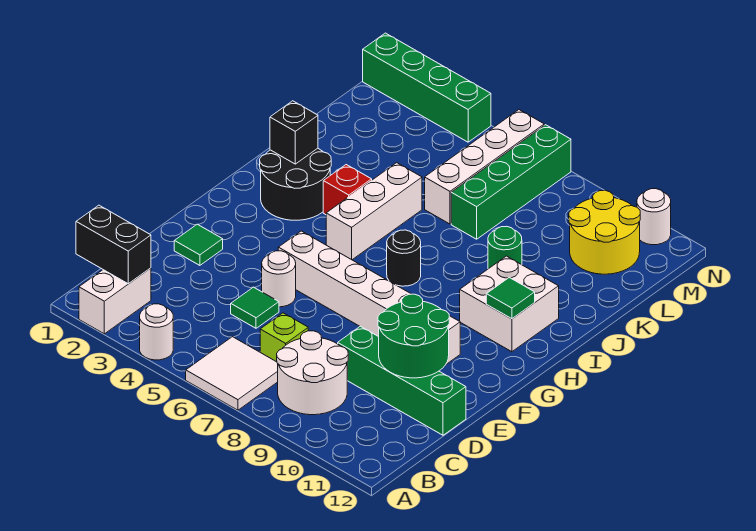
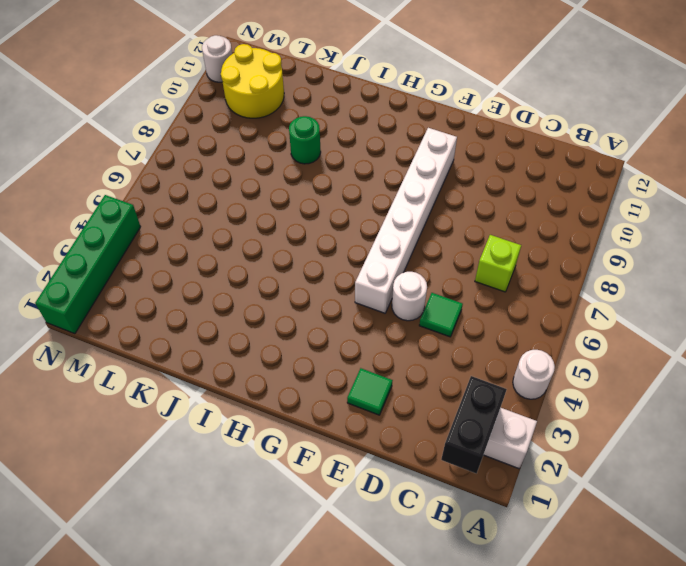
none -> white 2x2 tile [186,337,278,410]
none -> white 2x2 round brick [277,331,348,415]
none -> green 1x4 brick [338,326,466,435]

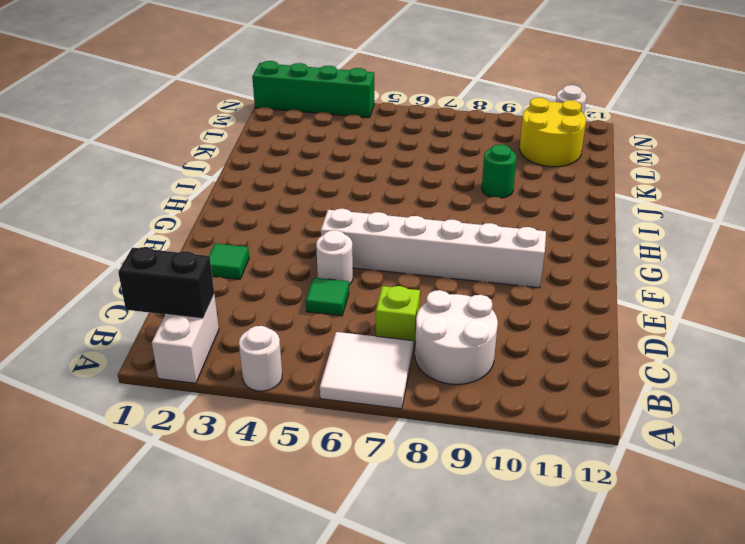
none -> green 1x4 brick [338,326,466,435]
none -> black 2x2 round brick [260,148,331,220]
none -> white 1x3 brick [326,163,422,260]

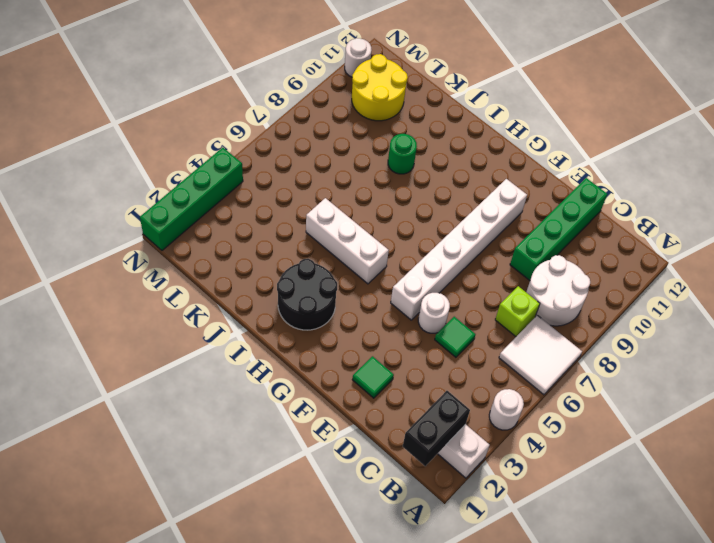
none -> black 1x1 round brick [387,230,421,286]
none -> white 2x2 brick [460,256,559,352]
none -> red 1x1 brick [323,165,372,215]

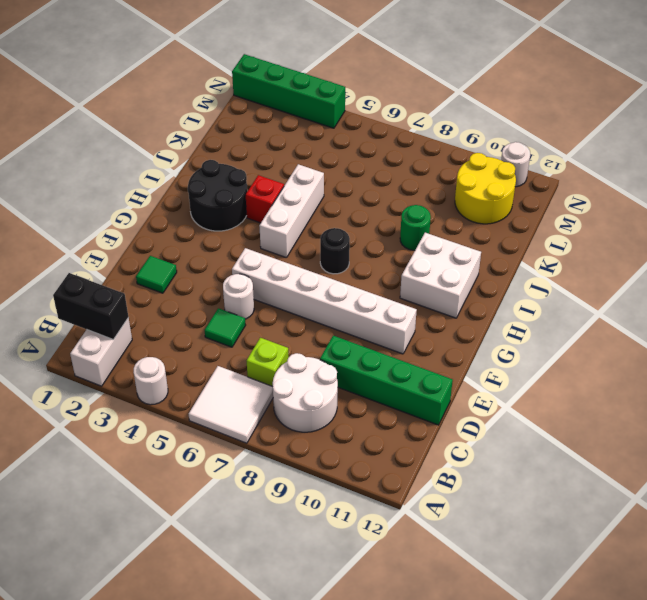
none -> white 1x4 brick [425,110,544,224]
none -> green 1x4 brick [451,125,571,239]
none -> green 2x2 round brick [378,294,449,378]

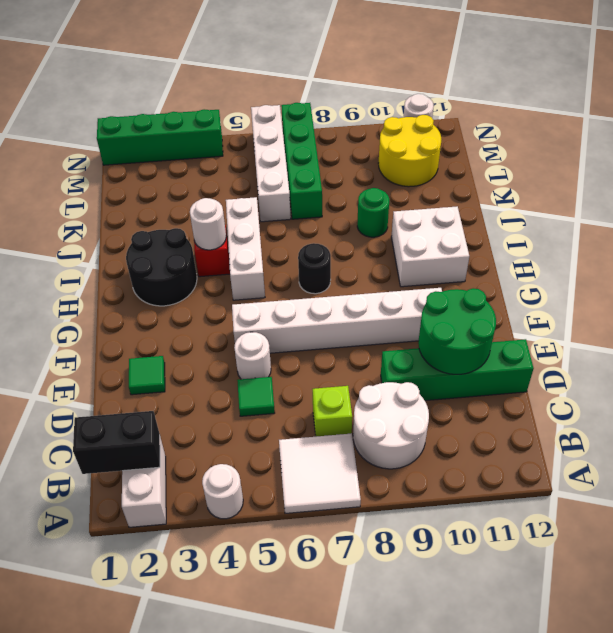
white 1x1 round brick [190,198,226,250] -> none
none -> green 1x1 tile [486,278,535,319]
none -> black 1x1 brick [270,101,318,164]

